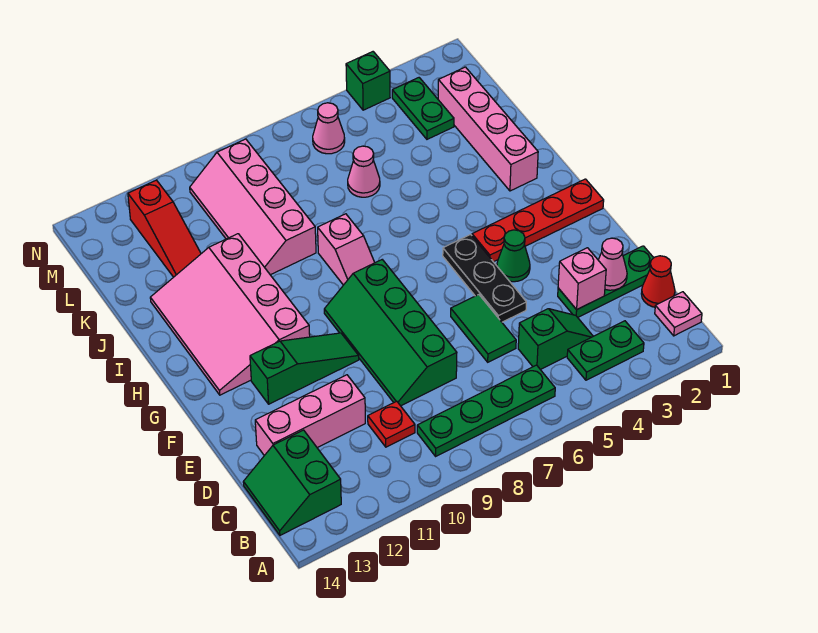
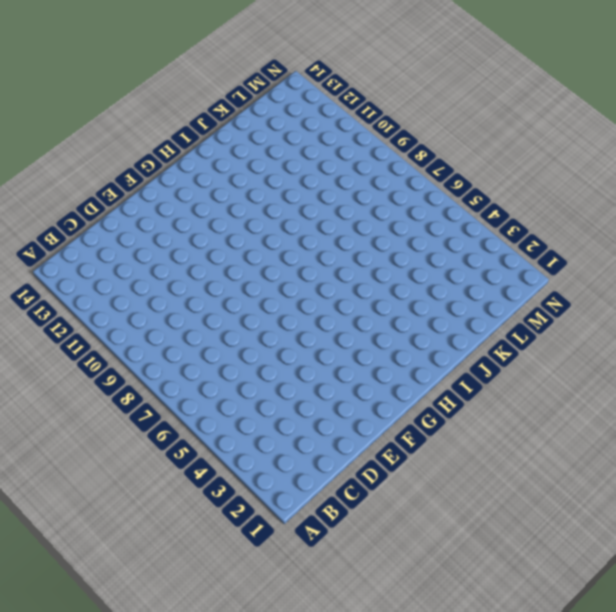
none -> pink 1x1 plate [655,292,702,336]
none -> green 1x2 plate [567,321,644,380]
none -> green 1x4 plate [417,365,555,456]

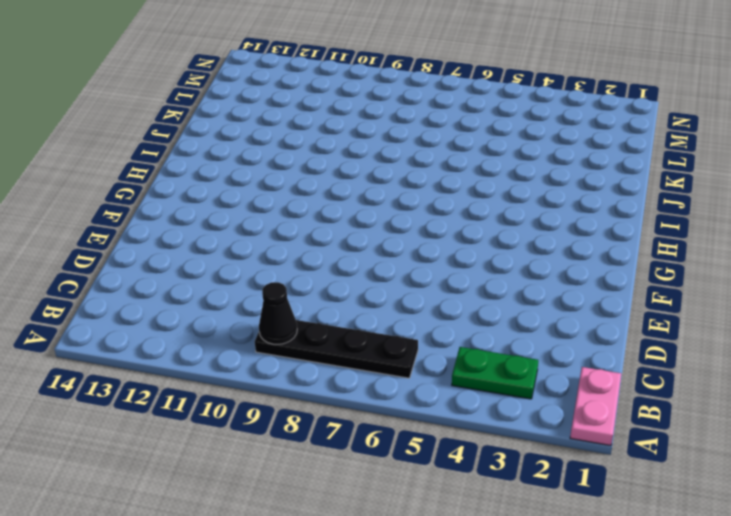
pink 1x2 plate [570,367,621,446] -> pink 1x1 plate [655,292,702,336]
black 1x4 plate [255,320,418,378] -> green 1x4 plate [417,365,555,456]
black 1x1 cone [259,282,297,344] -> none
none -> green 2x2 slope [243,430,341,535]
none -> red 1x1 cone [641,256,675,307]
none -> green 1x2 slope [518,309,593,370]

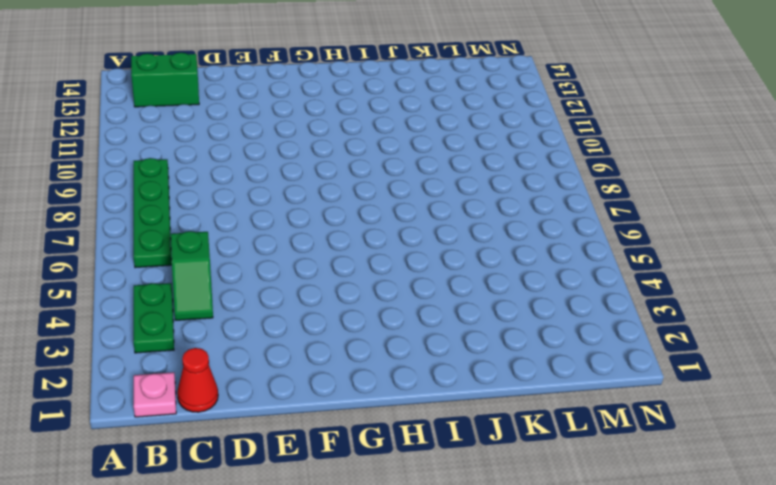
none -> red 1x1 plate [368,401,415,447]
none -> green 1x3 plate [558,246,653,317]
none -> green 1x2 tile [451,295,516,362]

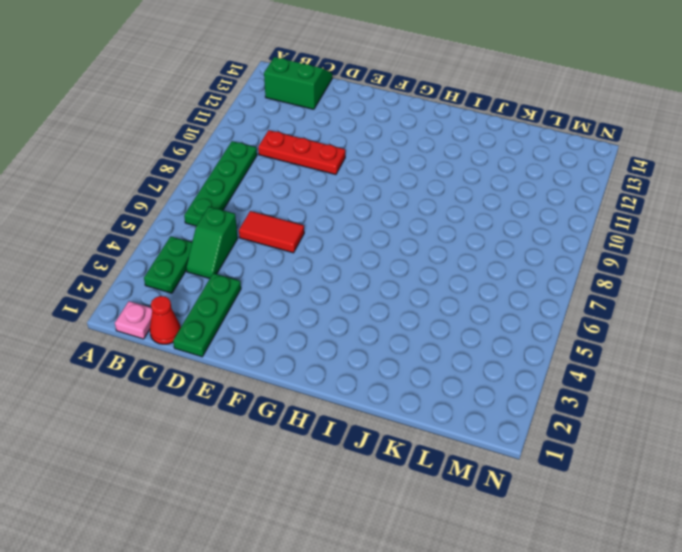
red 1x3 plate [258,130,345,175] -> red 1x1 plate [368,401,415,447]
red 1x2 tile [239,211,304,253] -> green 1x2 tile [451,295,516,362]
none -> green 2x4 slope [324,260,457,406]
none -> pink 1x3 brick [255,375,365,456]
none -> black 1x3 plate [443,235,526,322]

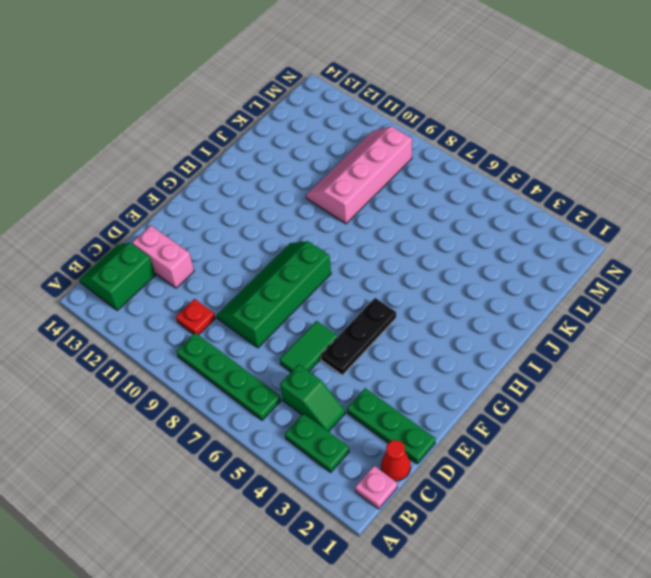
pink 1x2 brick [132,226,194,288] -> pink 1x3 brick [255,375,365,456]
none -> green 1x1 cone [497,230,530,282]
none -> green 1x3 slope [250,333,359,404]
none -> red 1x4 plate [472,179,604,262]

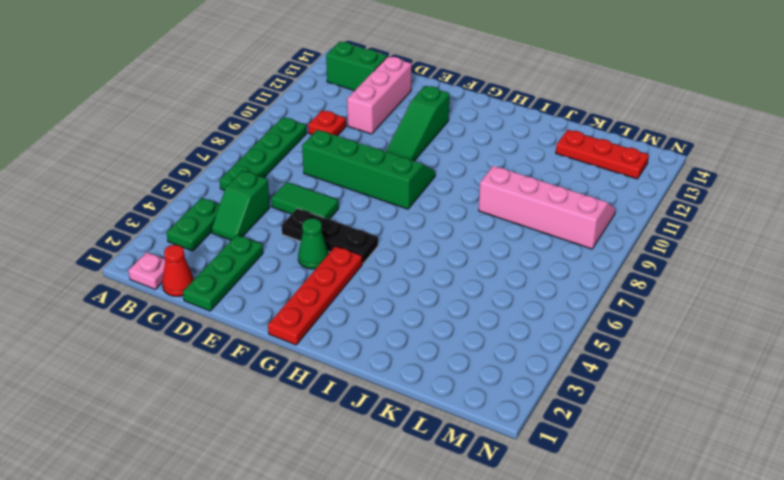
red 1x3 plate [556,130,649,179] -> none
none -> pink 3x4 slope [150,234,310,395]
none -> pink 1x2 slope [318,214,375,285]
none -> pink 1x4 brick [438,67,538,191]

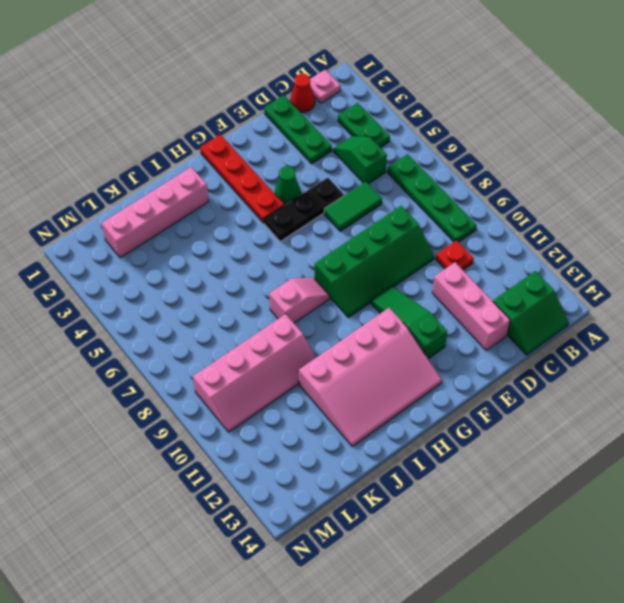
none -> pink 1x1 cone [348,146,380,197]
none -> red 1x3 slope [128,180,201,277]
none -> green 1x2 plate [392,78,454,139]

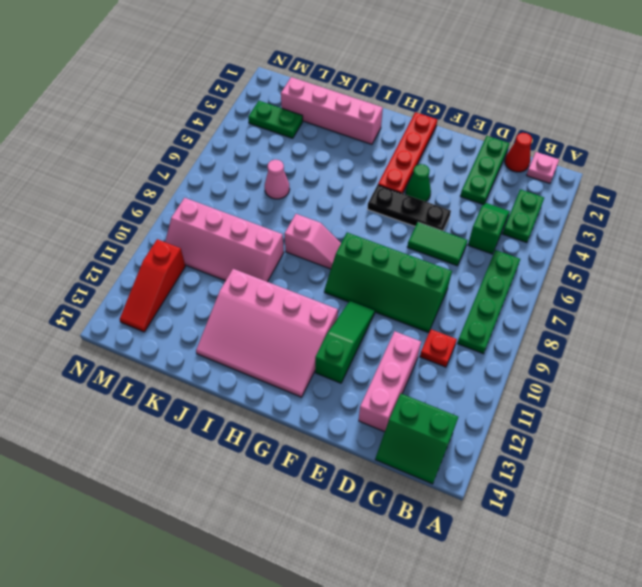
red 1x3 slope [120,239,185,332] -> red 1x3 slope turned to [128,180,201,277]
none -> pink 1x1 cone [313,103,345,154]
none -> green 1x1 brick [346,52,390,110]
none -> pink 1x1 cone [598,238,627,290]

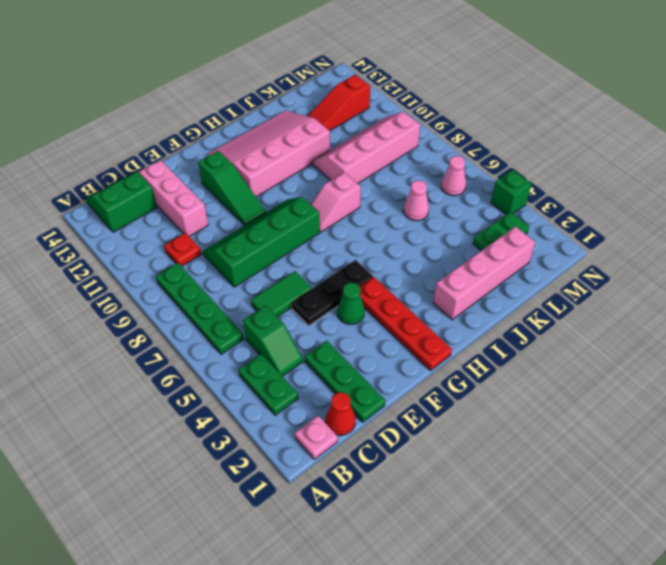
none -> pink 1x1 cone [598,238,627,290]
none -> pink 1x1 brick [558,248,606,310]

